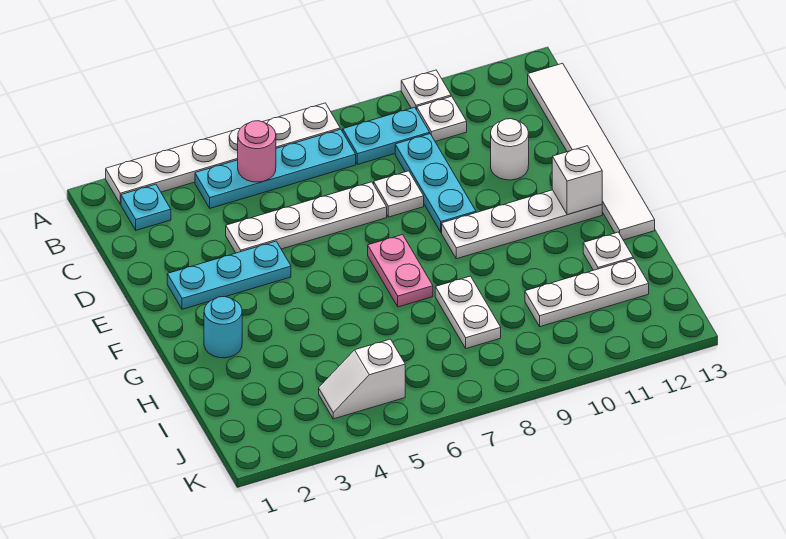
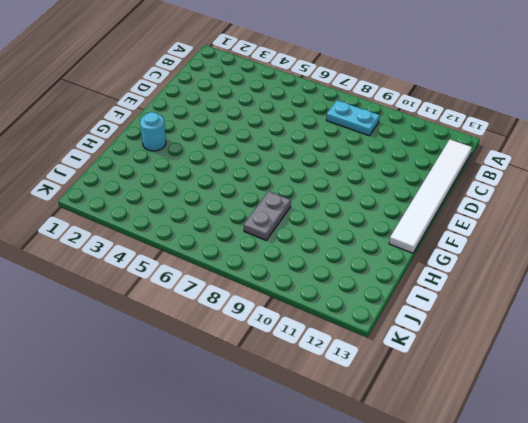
grey 1x2 plate [244,191,291,240] -> white 1x2 plate [435,276,501,349]
none -> white 1x6 plate [106,103,340,204]
none -> white 1x1 plate [401,70,451,110]
none -> cyan 1x1 plate [121,184,171,230]

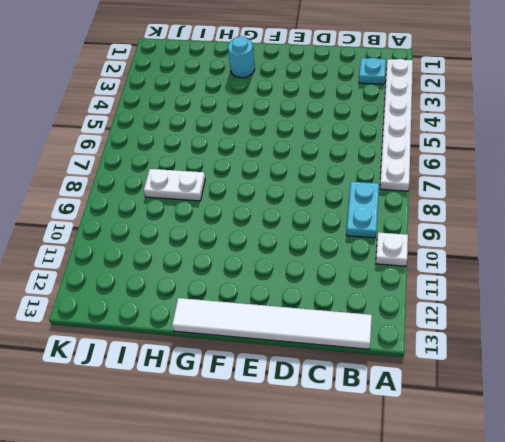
none -> cyan 1x4 plate [195,129,356,208]
none -> white 1x1 plate [417,96,467,141]
none -> cyan 1x3 plate [395,134,476,232]

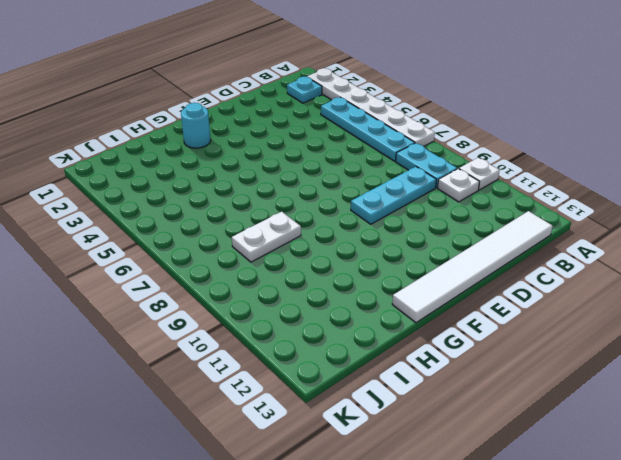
none -> white 1x4 plate [226,182,387,253]
none -> white 1x1 plate [374,171,424,217]
none -> white 1x1 round brick [491,119,529,180]

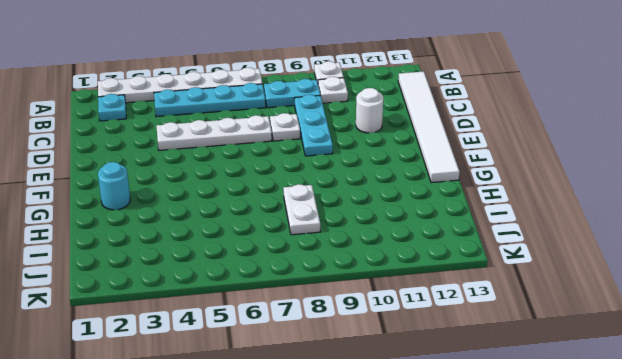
none -> cyan 1x3 plate [167,241,291,309]
none -> pink 1x2 plate [368,235,433,307]
none -> white 1x4 plate [442,190,602,259]

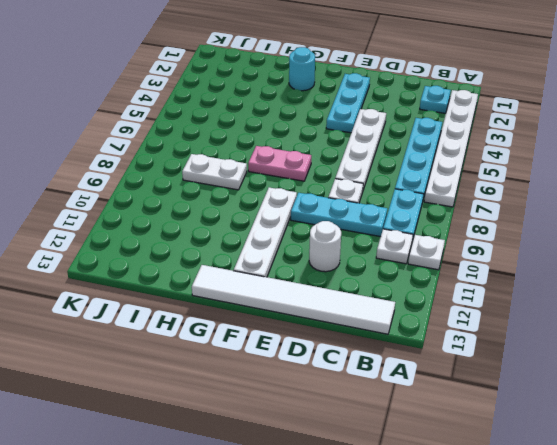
none -> white 1x1 plate [583,232,633,270]
none -> white 1x3 plate [525,258,649,327]
none -> white 1x2 slope [319,339,405,419]

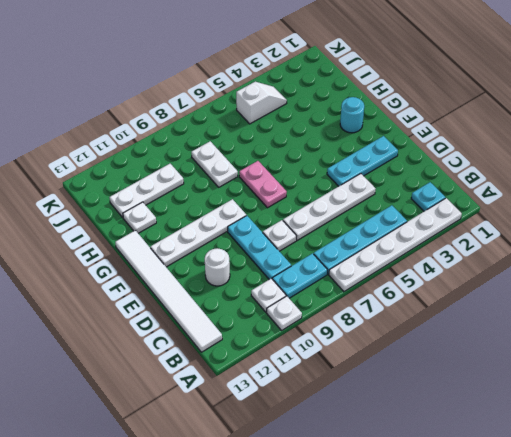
none -> pink 1x1 round brick [238,121,276,182]
none -> white 1x1 brick [552,146,602,215]

